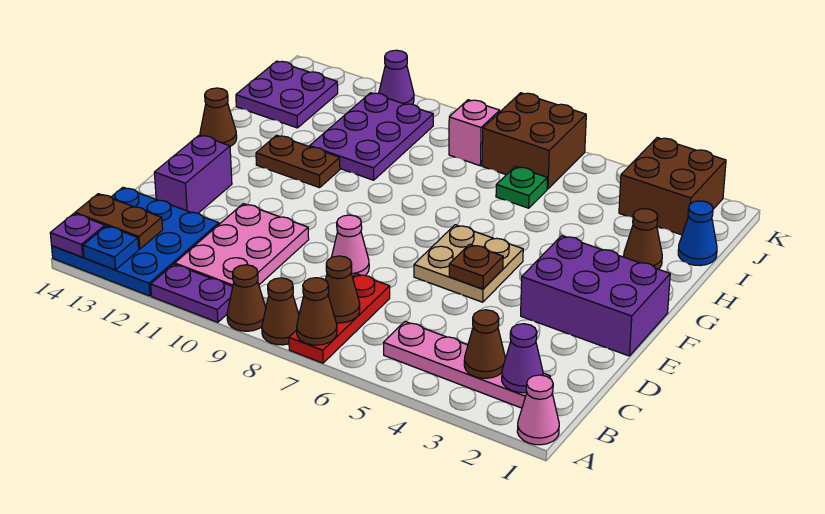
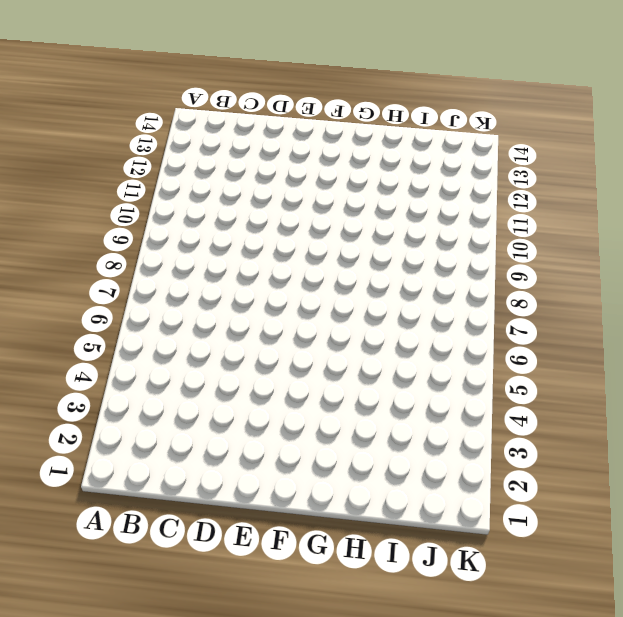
none -> pink 1x1 cone [517,375,559,445]
none -> red 1x3 plate [289,274,390,363]
none -> brown 1x1 cone [262,278,299,345]
none -> brown 1x1 cone [227,265,266,331]

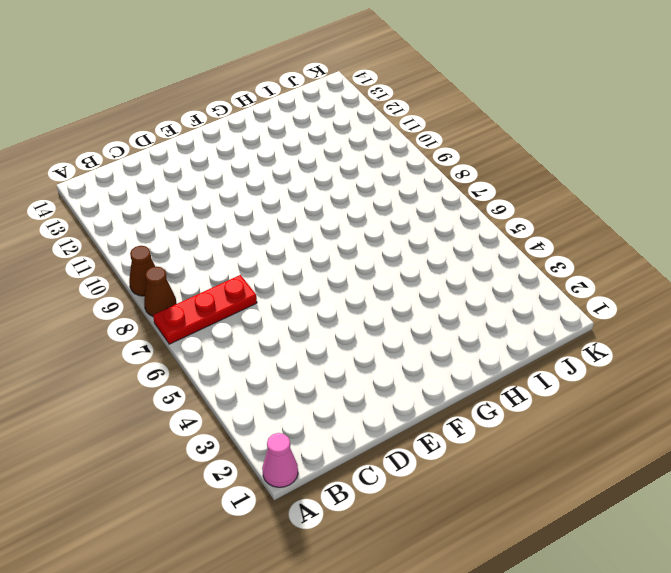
none -> purple 1x2 plate [151,264,233,322]
none -> blue 3x3 plate [52,187,219,296]
none -> pink 1x4 plate [384,321,550,408]
none -> pink 2x3 plate [175,204,309,286]

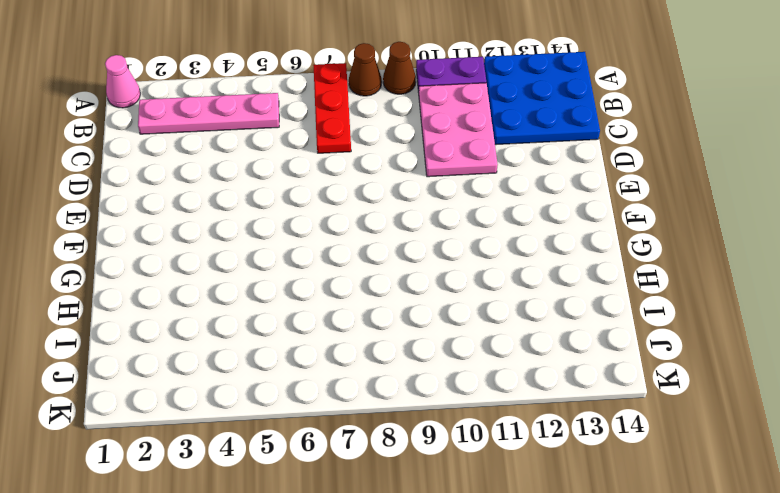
none -> pink 1x1 cone [331,215,369,277]
none -> purple 1x2 brick [154,135,232,213]
none -> purple 2x3 brick [521,236,670,356]
none -> tan 2x2 plate [414,225,523,302]

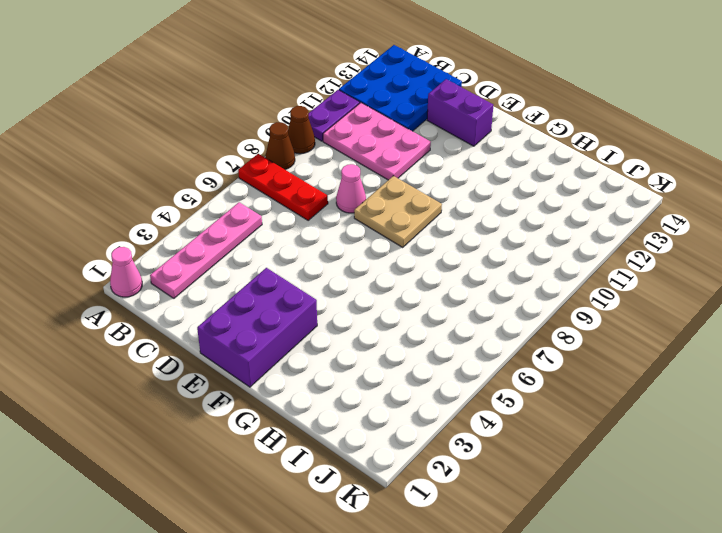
tan 2x2 plate [354,176,442,247] -> tan 2x2 plate moved to [414,225,523,302]
none -> brown 1x2 plate [256,135,340,188]
none -> brown 1x1 cone [200,88,237,146]
none -> brown 1x1 cone [624,209,662,269]
none -> purple 2x3 plate [310,93,433,180]

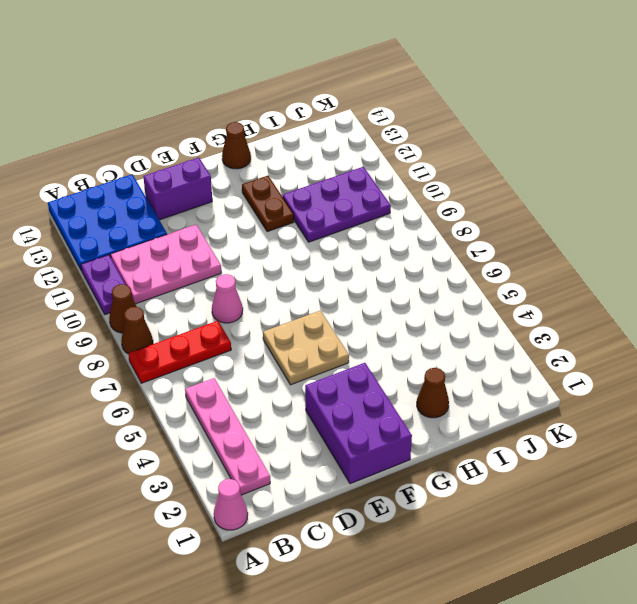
none -> blue 1x1 cone [678,201,717,266]
none -> green 1x1 plate [496,167,548,208]
none -> purple 2x2 plate [236,61,338,128]
none -> brown 2x2 brick [619,138,726,235]

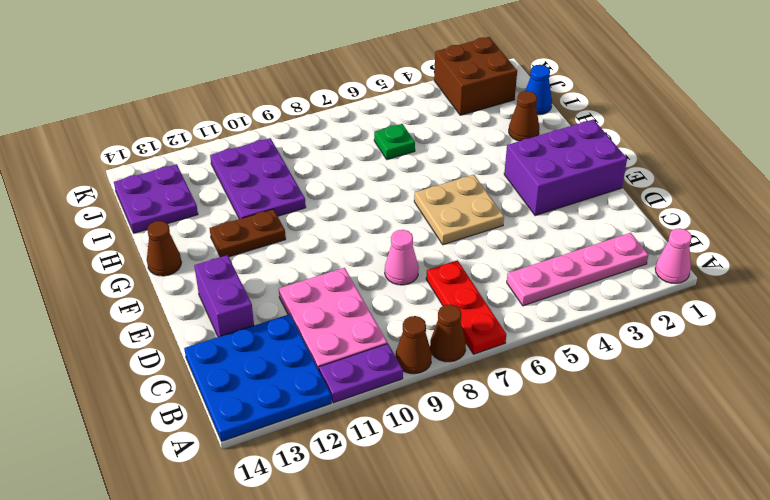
none -> brown 2x2 brick [482,93,586,189]
none -> pink 1x1 brick [449,100,500,166]
none -> purple 1x1 cone [379,50,414,104]
none -> brown 1x1 cone [297,278,337,345]

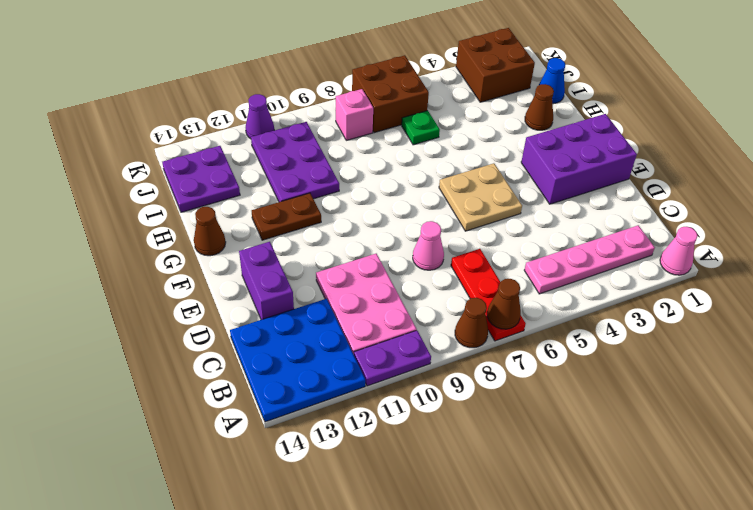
none -> brown 1x1 cone [227,265,266,331]
none -> blue 1x1 plate [83,226,139,270]
none -> purple 1x1 plate [50,214,105,257]
none -> purple 1x1 cone [502,324,543,393]

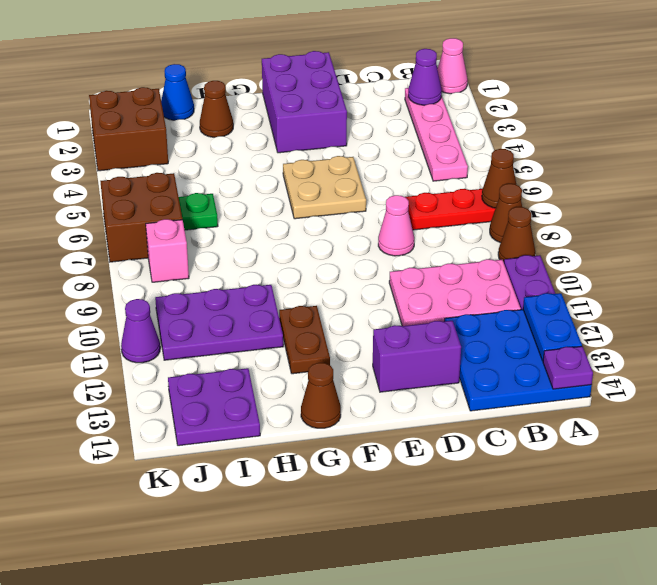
blue 1x2 plate [523,293,582,361] -> blue 1x1 plate [83,226,139,270]
none -> brown 1x1 cone [464,310,505,378]
none -> brown 1x1 cone [325,256,360,323]
none -> brown 1x2 plate [75,194,163,249]
none -> brown 1x1 plate [449,244,503,289]

